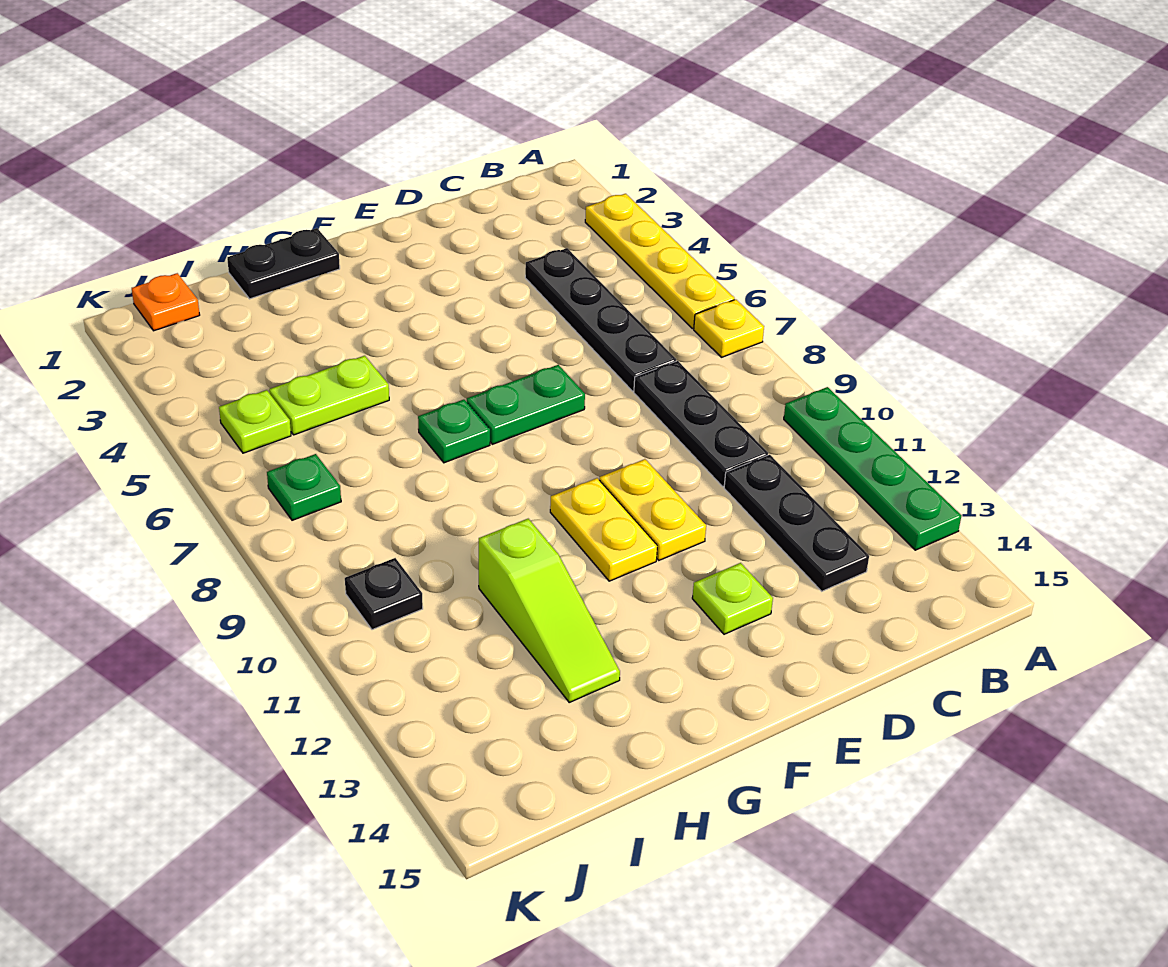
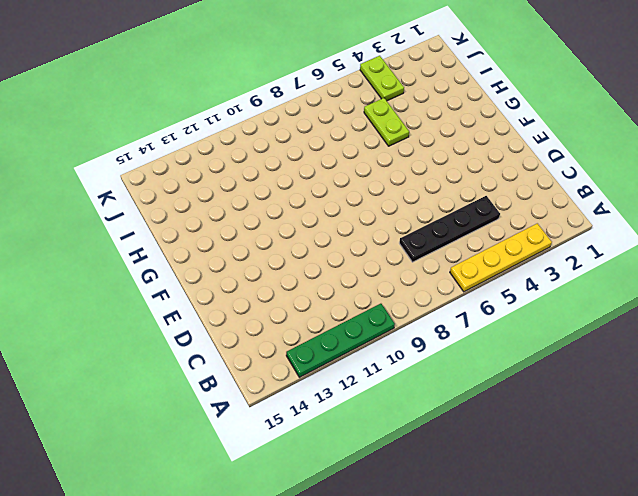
lime 1x2 plate [360,56,404,101] -> none
none -> yellow 1x1 plate [694,299,764,357]
none -> black 1x3 plate [634,361,768,486]
none -> black 1x3 plate [724,455,869,591]

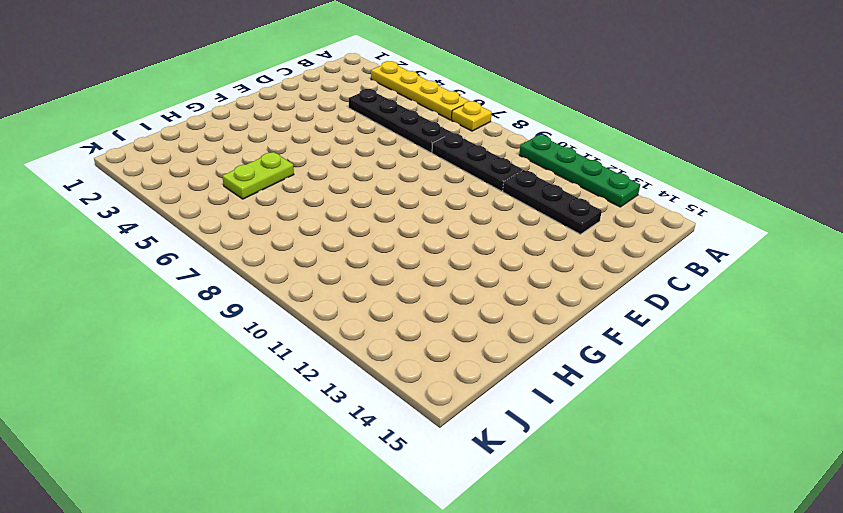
none -> green 1x2 plate [467,365,585,444]
none -> yellow 1x2 plate [600,459,706,560]
none -> lime 1x1 plate [692,563,773,634]

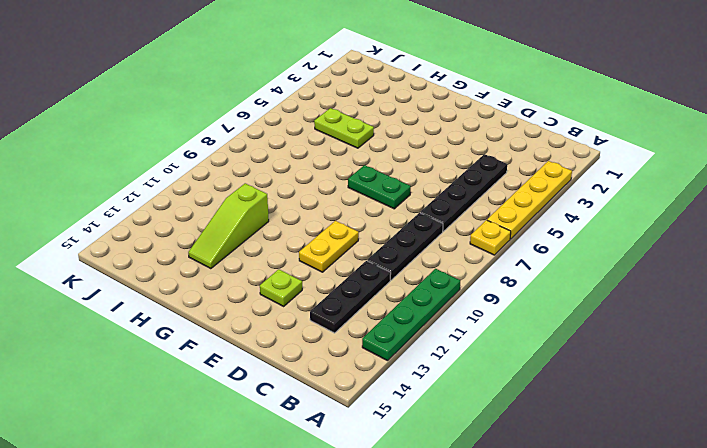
none -> yellow 1x2 plate [550,478,657,581]
none -> black 1x2 plate [227,228,340,299]
none -> green 1x1 plate [418,400,490,463]

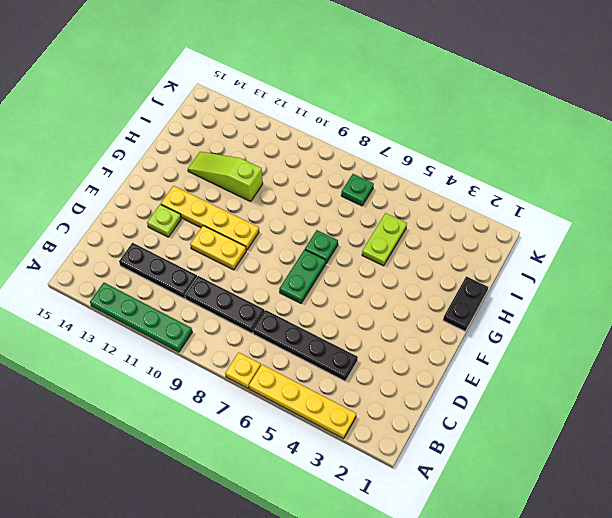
yellow 1x4 plate [161,186,259,250] -> yellow 1x2 plate [550,478,657,581]
none -> orange 1x1 plate [132,273,200,331]
none -> lime 1x1 plate [219,390,291,453]
none -> black 1x1 plate [345,558,423,630]

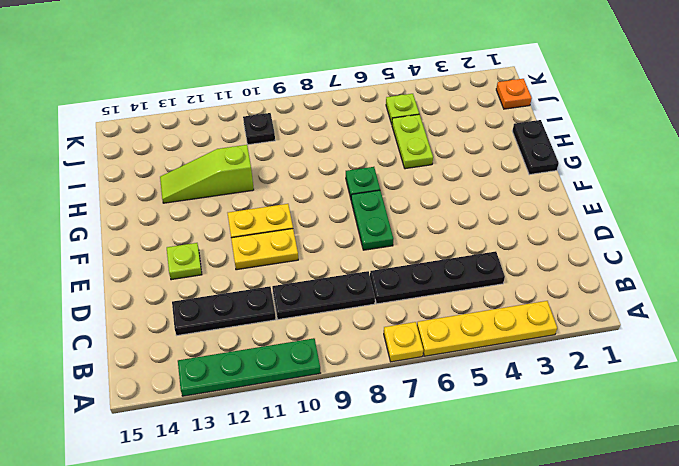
none -> green 1x1 plate [267,454,341,520]

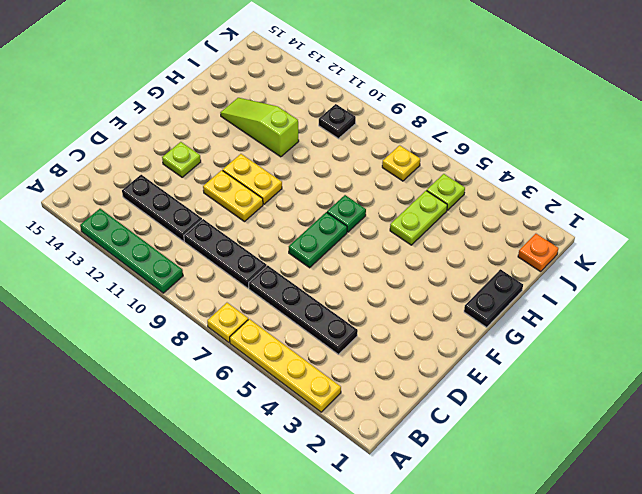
yellow 1x1 plate [382,145,420,181] -> green 1x1 plate [267,454,341,520]

